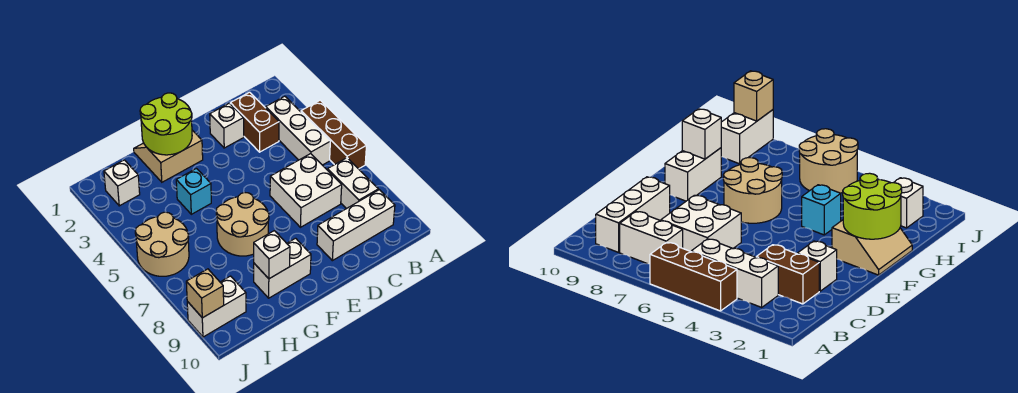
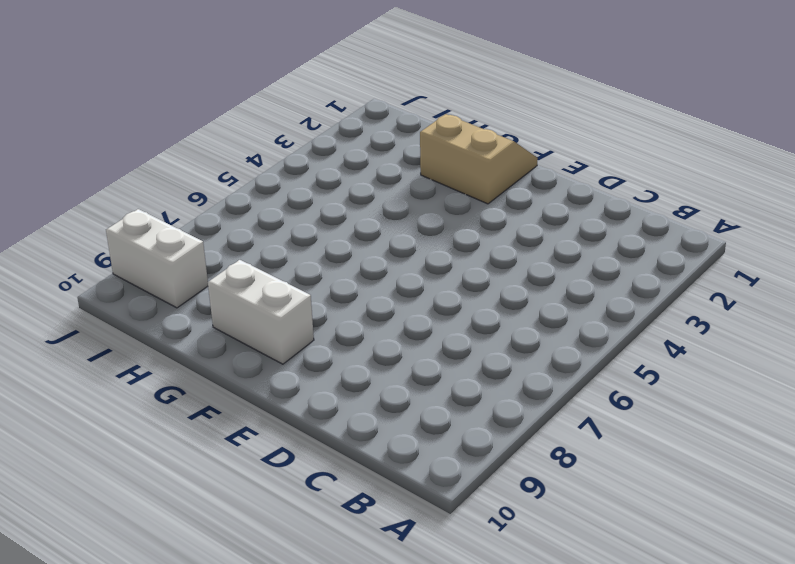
none -> brown 1x3 brick [301,100,366,169]
none -> white 1x3 brick [266,96,330,165]
none -> white 1x2 brick [327,158,378,209]

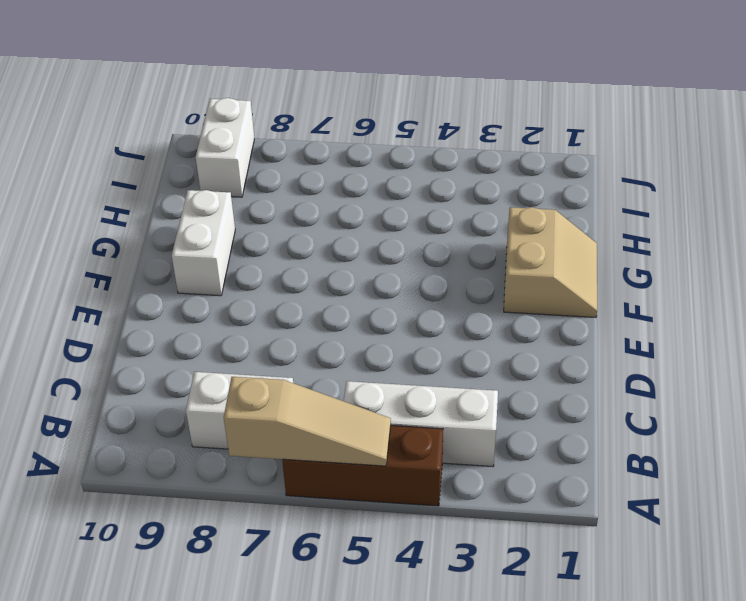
tan 1x3 slope [224,377,391,466] -> none
none -> white 1x3 brick [317,190,395,261]
none -> brown 1x2 brick [230,92,279,152]
none -> white 2x2 brick [270,154,342,227]

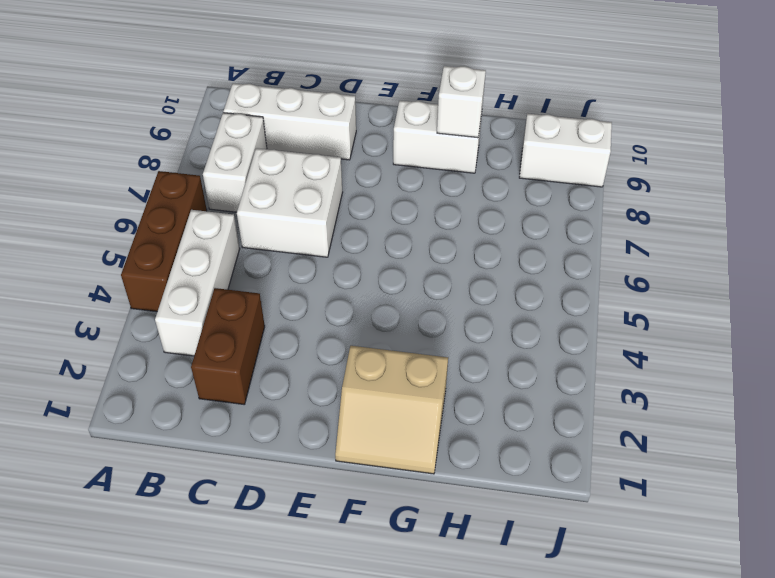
none -> white 1x1 brick [210,103,244,148]
none -> tan 2x2 round brick [216,192,269,256]
none -> cyan 1x1 brick [176,169,211,214]

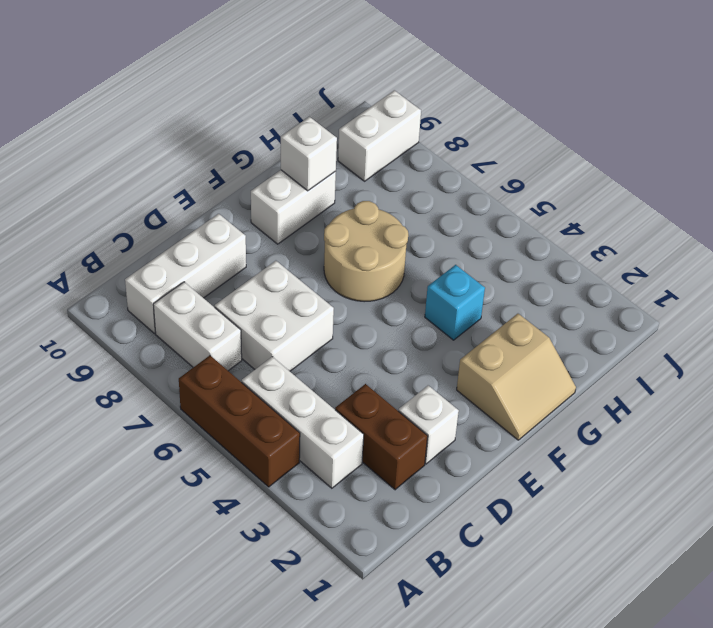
none -> white 1x1 brick [104,160,140,206]
none -> tan 2x2 round brick [135,212,189,276]
none -> lime 2x2 round brick [140,93,192,155]

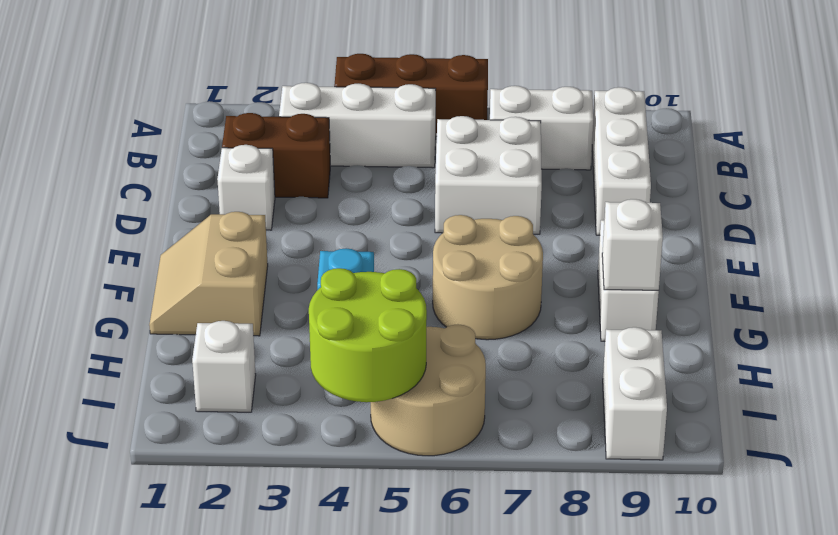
lime 2x2 round brick [309,268,427,402] -> lime 2x2 round brick moved to [140,93,192,155]
none -> tan 1x1 brick [186,269,224,318]

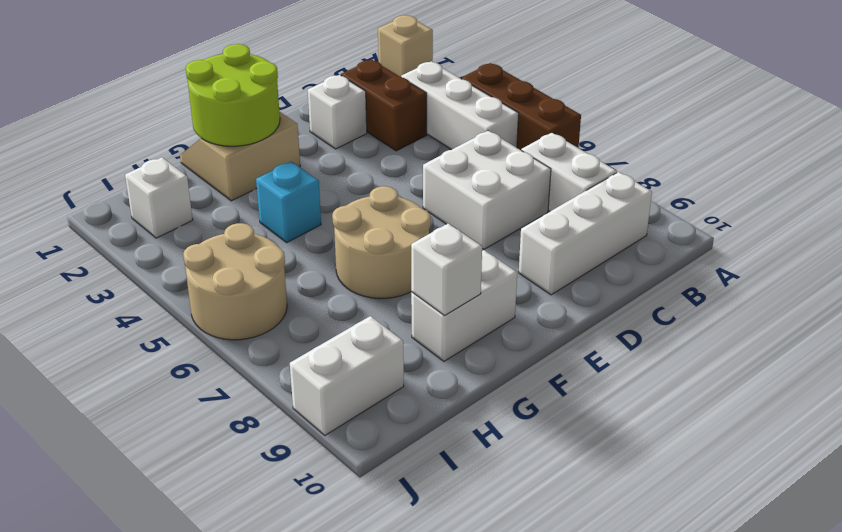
tan 1x1 brick [378,15,433,77] -> tan 1x1 brick moved to [186,269,224,318]

